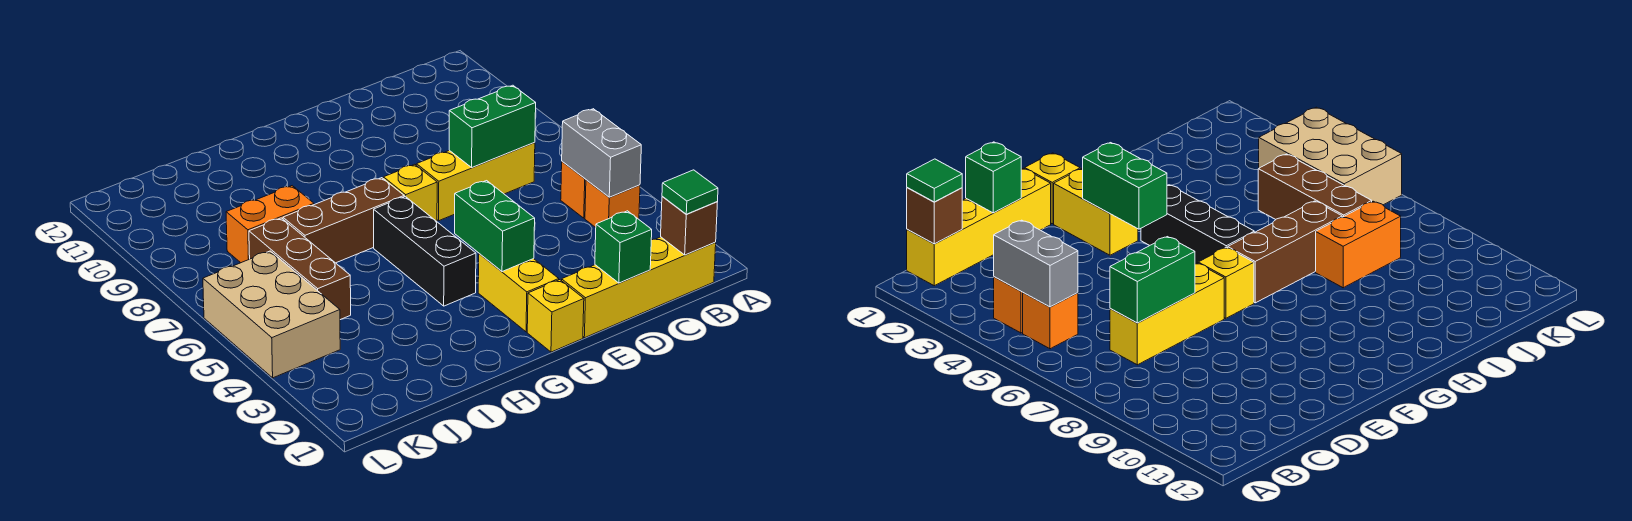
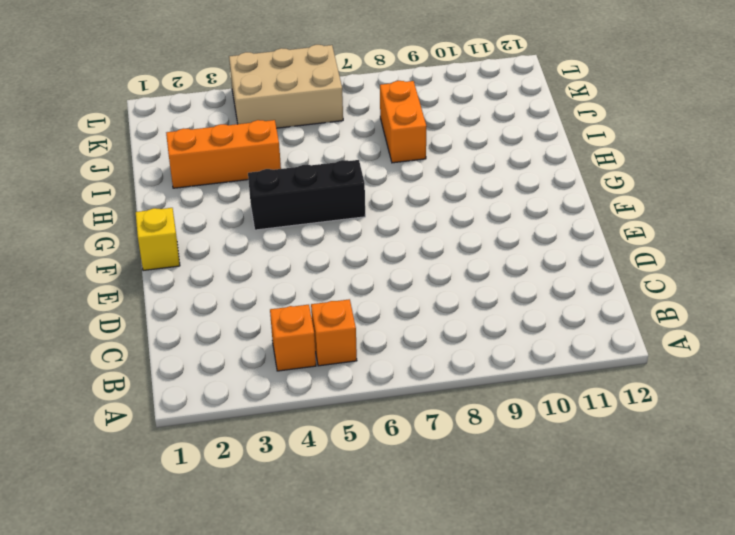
orange 1x3 brick [166,120,281,188] -> none
none -> yellow 1x4 brick [562,237,716,338]
none -> yellow 1x3 brick [416,143,535,221]
none -> yellow 1x2 brick [478,254,559,332]

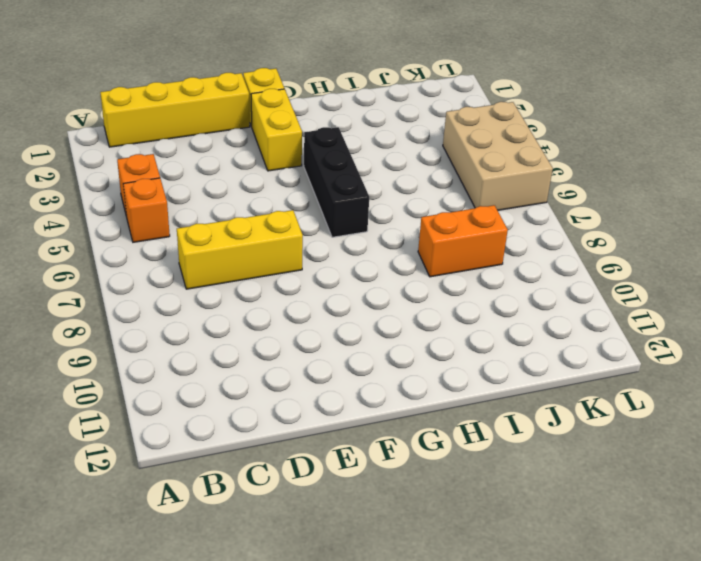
none -> yellow 1x1 brick [383,164,437,221]
none -> brown 1x3 brick [283,178,404,263]
none -> brown 1x3 brick [249,218,351,320]

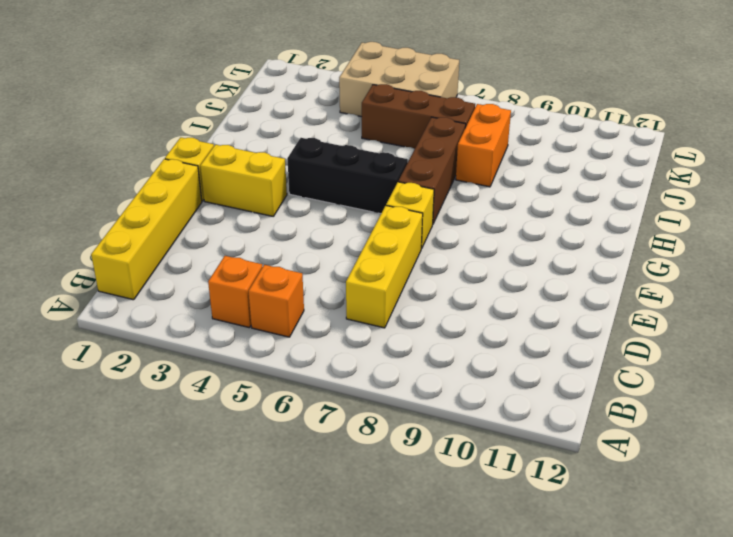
none -> brown 1x1 brick [661,196,717,255]
none -> grey 1x2 brick [562,109,641,197]
none -> green 1x2 brick [449,85,536,168]

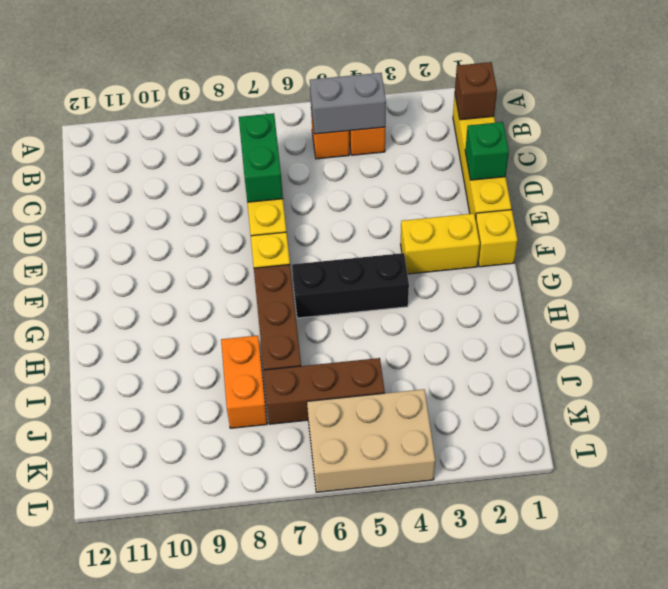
none -> green 1x2 brick [455,181,535,272]
none -> green 1x1 tile [662,170,718,214]

